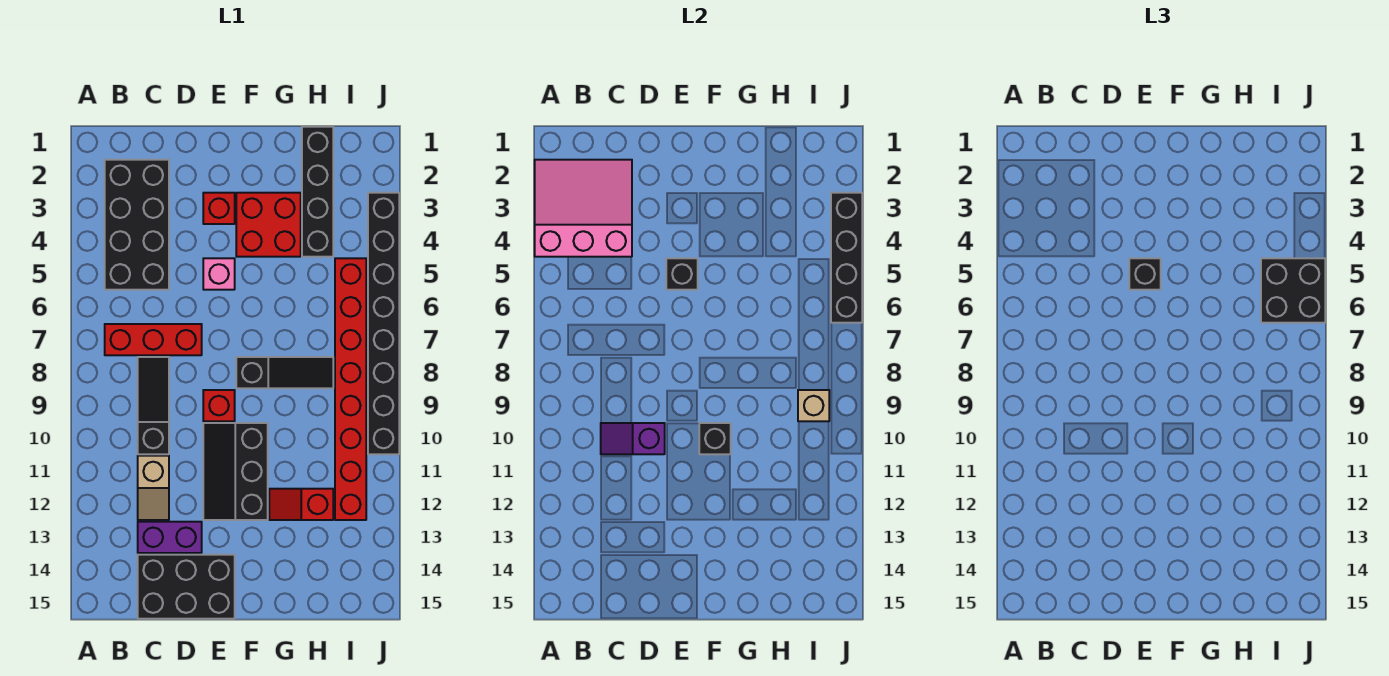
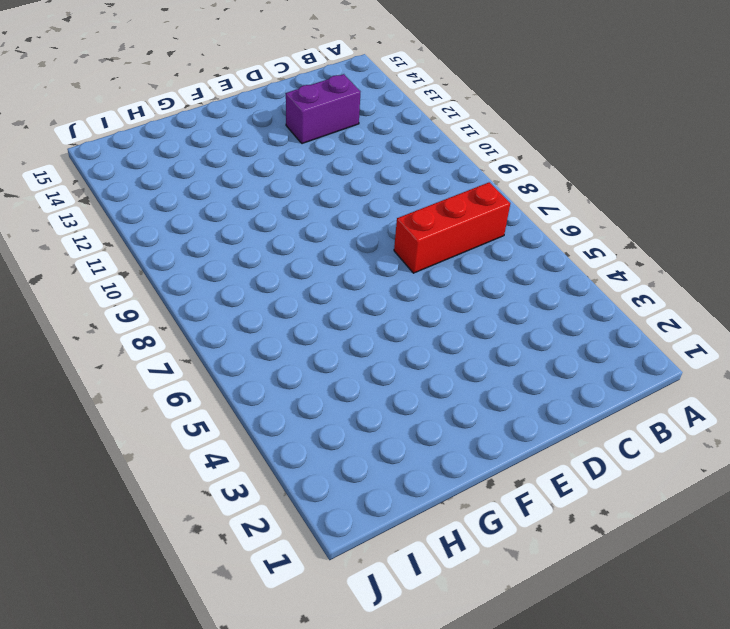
none -> black 2x4 brick [105,160,169,290]
none -> black 1x3 slope [138,357,169,454]
none -> tan 1x2 slope [138,456,169,520]

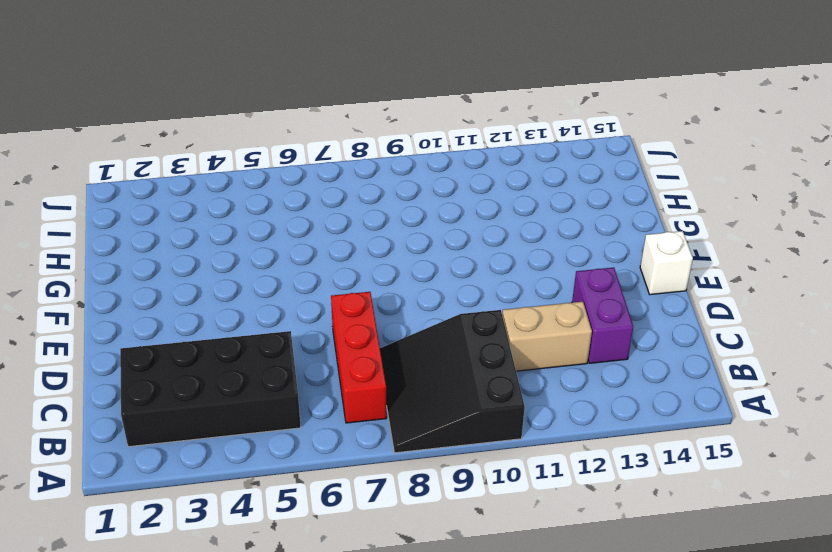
black 3x3 slope [380,310,525,453] -> black 1x3 slope [138,357,169,454]
tan 1x2 brick [502,302,592,371] -> tan 1x2 slope [138,456,169,520]
white 1x1 brick [640,231,693,295] -> black 2x3 brick [138,555,235,619]
none -> red 1x1 brick [203,193,235,224]
none -> pink 1x1 brick [203,258,235,290]
none -> red 1x1 brick [203,390,235,421]

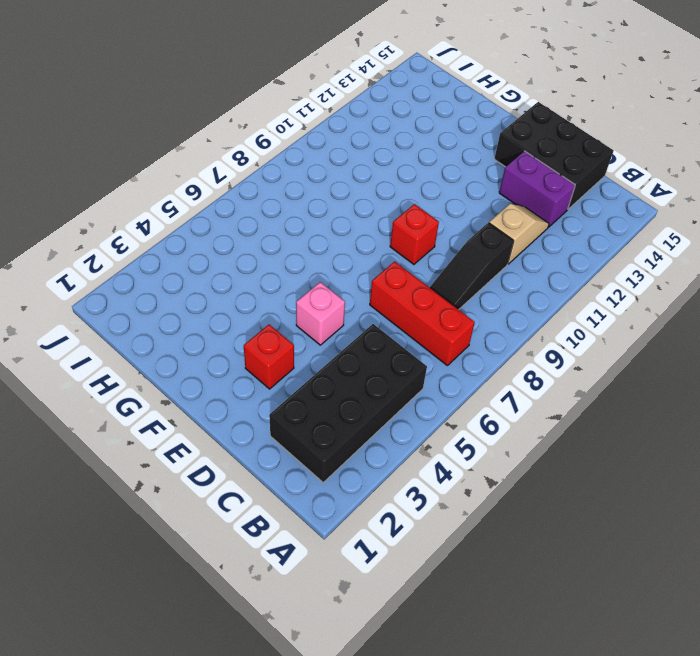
none -> black 2x3 slope [203,423,268,520]
none -> red 2x2 brick [236,193,301,257]
none -> black 1x3 slope [236,357,333,388]

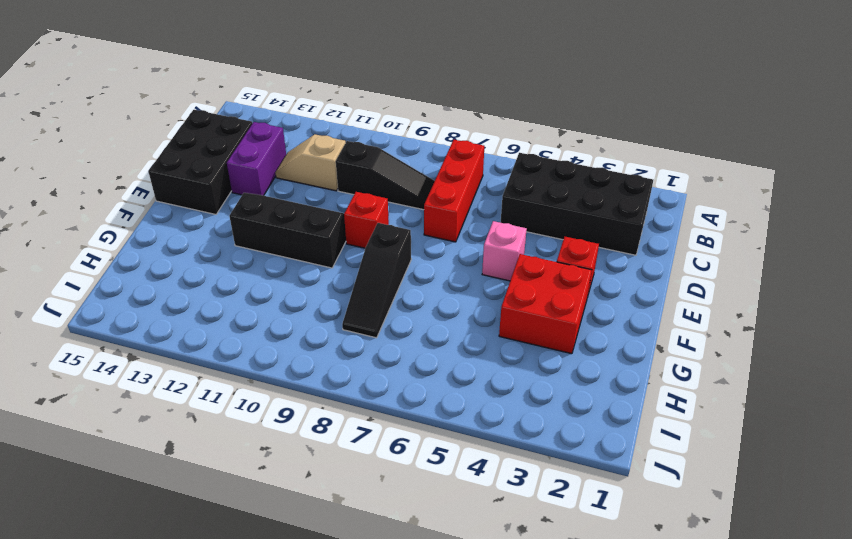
none -> red 1x2 slope [269,489,333,520]
none -> black 1x4 brick [302,127,333,257]
none -> red 1x8 brick [335,258,366,520]

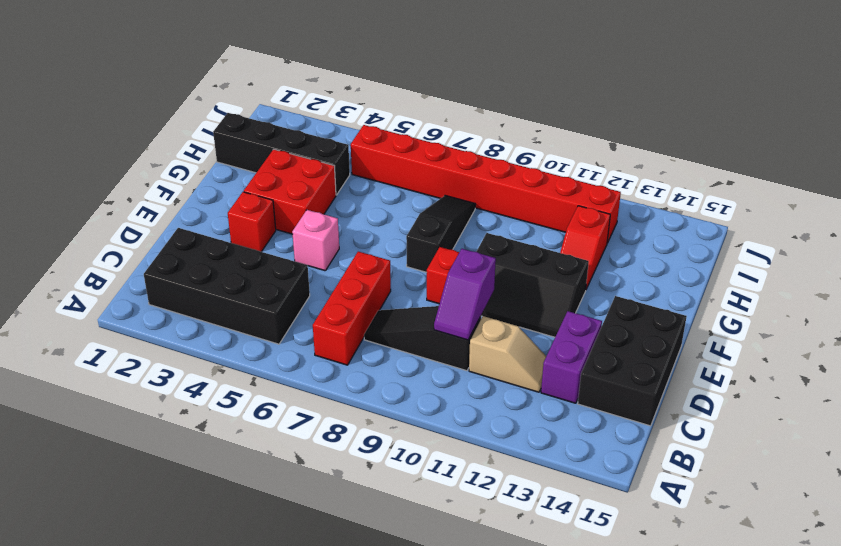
none -> black 1x8 brick [368,193,399,454]
none -> pink 3x3 slope [535,160,632,257]
none -> black 1x1 brick [666,258,698,290]

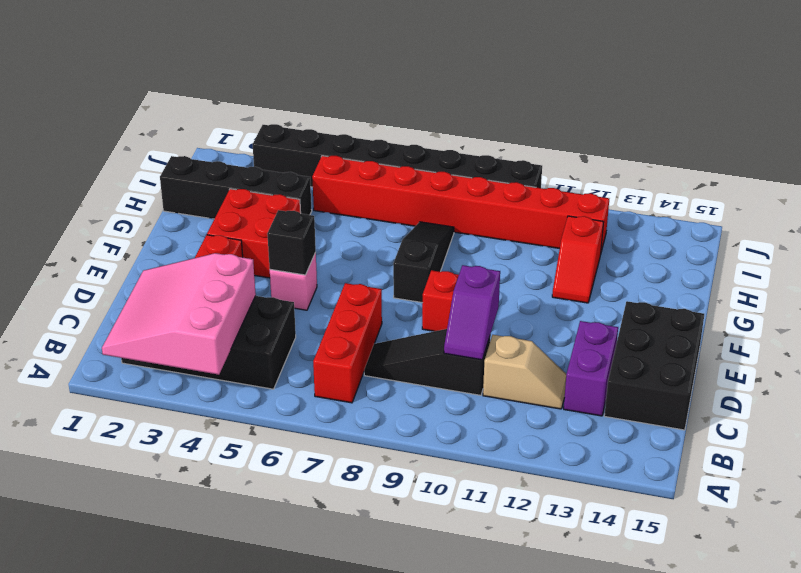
none -> black 2x3 slope [203,423,268,520]
none -> black 1x1 brick [699,423,731,454]
none -> tan 1x1 brick [798,390,829,421]

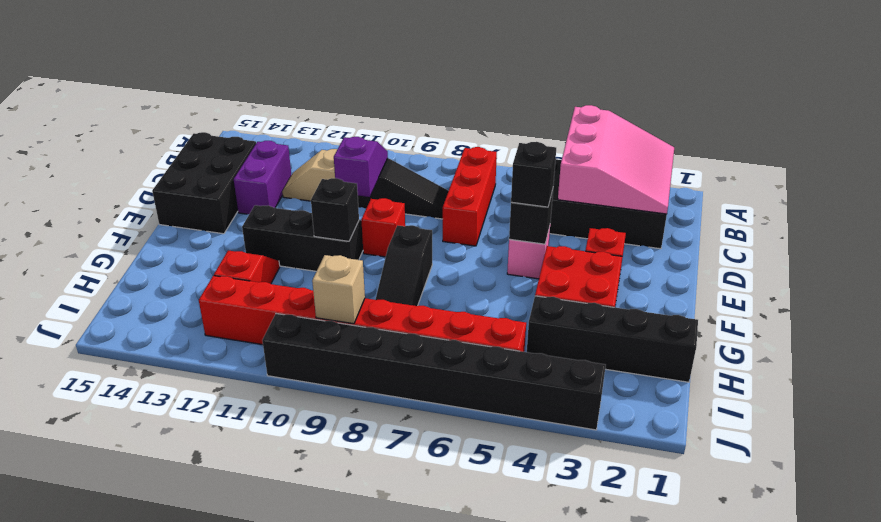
none -> black 1x4 brick [831,193,862,323]
none -> black 2x2 brick [1261,258,1325,323]

